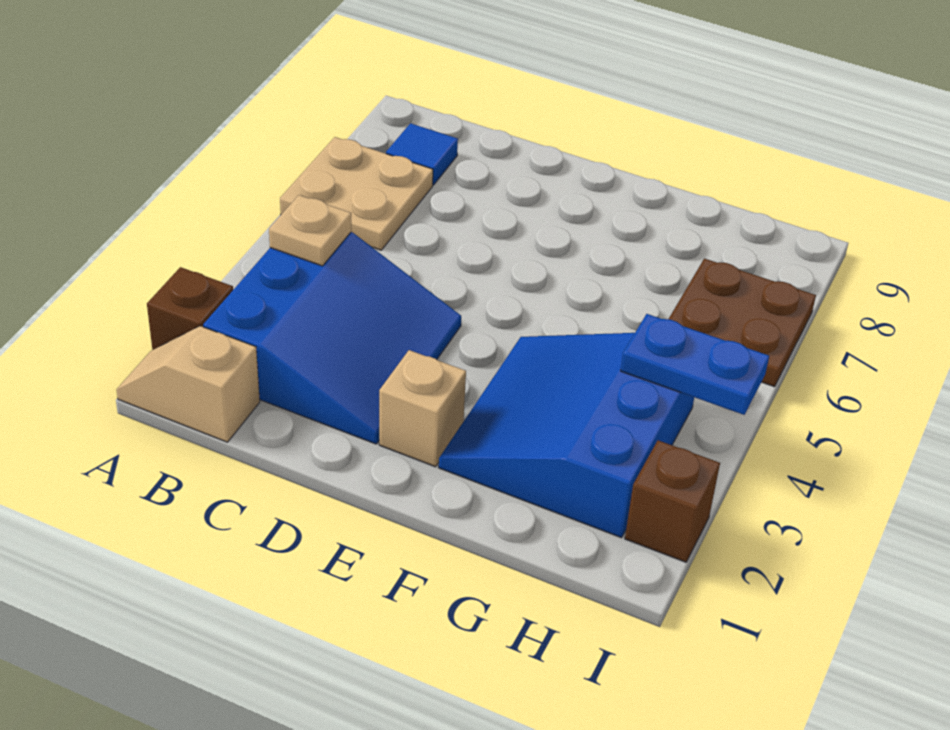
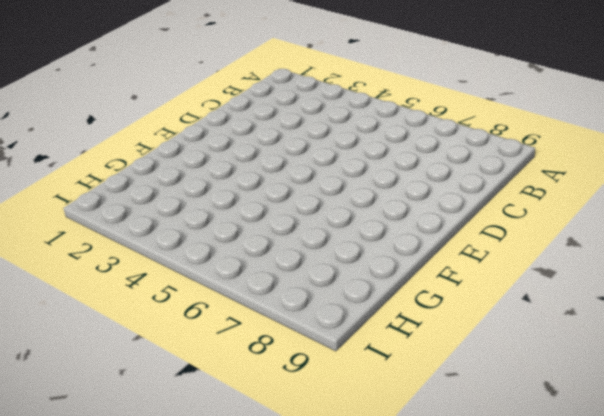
none -> tan 1x2 slope [116,326,260,442]
none -> brown 1x1 brick [147,267,233,350]

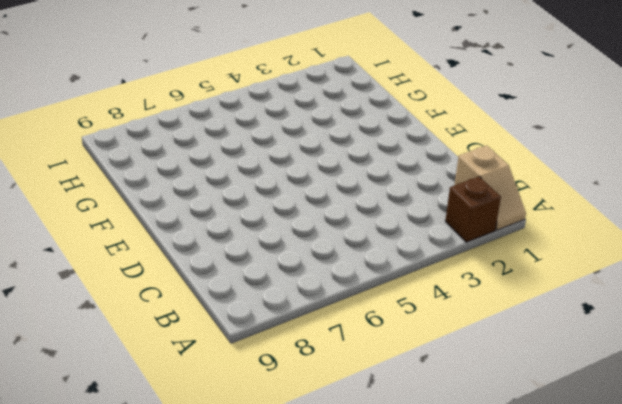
none -> tan 2x2 plate [280,137,433,250]
none -> blue 3x3 slope [203,232,461,444]

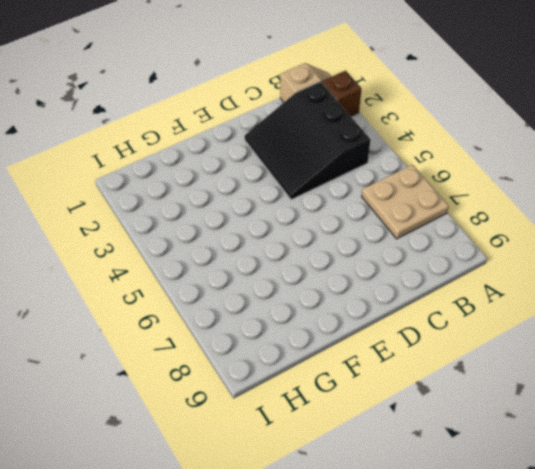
black 3x3 slope [245,82,370,200] -> blue 3x3 slope [203,232,461,444]
none -> blue 1x1 tile [386,123,458,185]
none -> tan 1x1 brick [379,350,466,467]

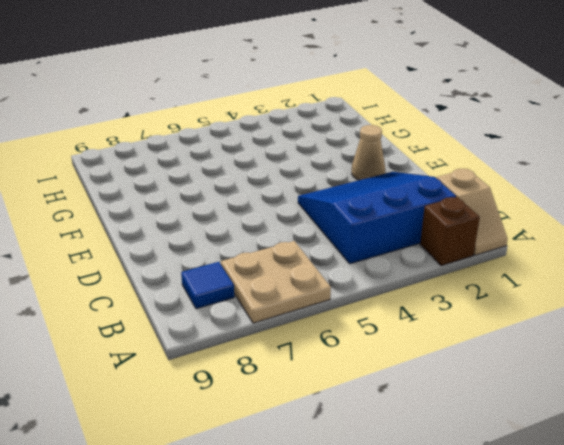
tan 1x1 cone [352,125,385,180] -> tan 1x1 brick [379,350,466,467]
none -> blue 3x3 slope [439,333,694,538]
none -> brown 2x2 plate [669,258,816,387]

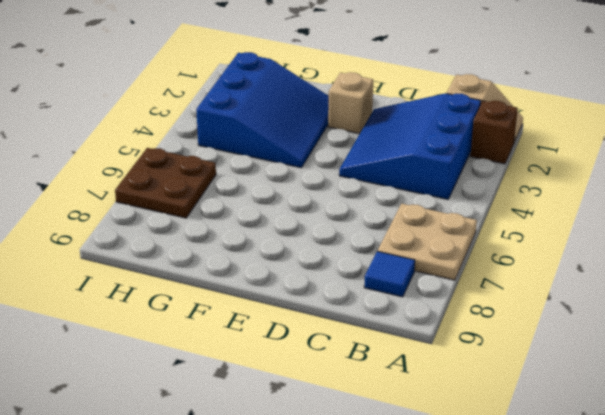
none -> brown 1x1 brick [625,440,720,562]
none -> tan 1x1 plate [269,195,351,266]

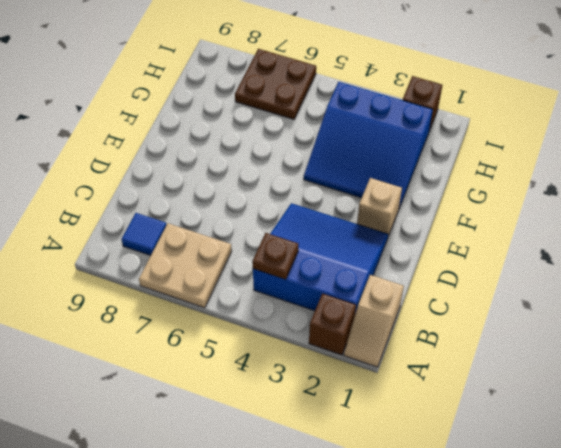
brown 1x1 plate [252,233,299,279] -> tan 1x1 plate [269,195,351,266]
none -> blue 1x2 plate [621,314,769,415]

